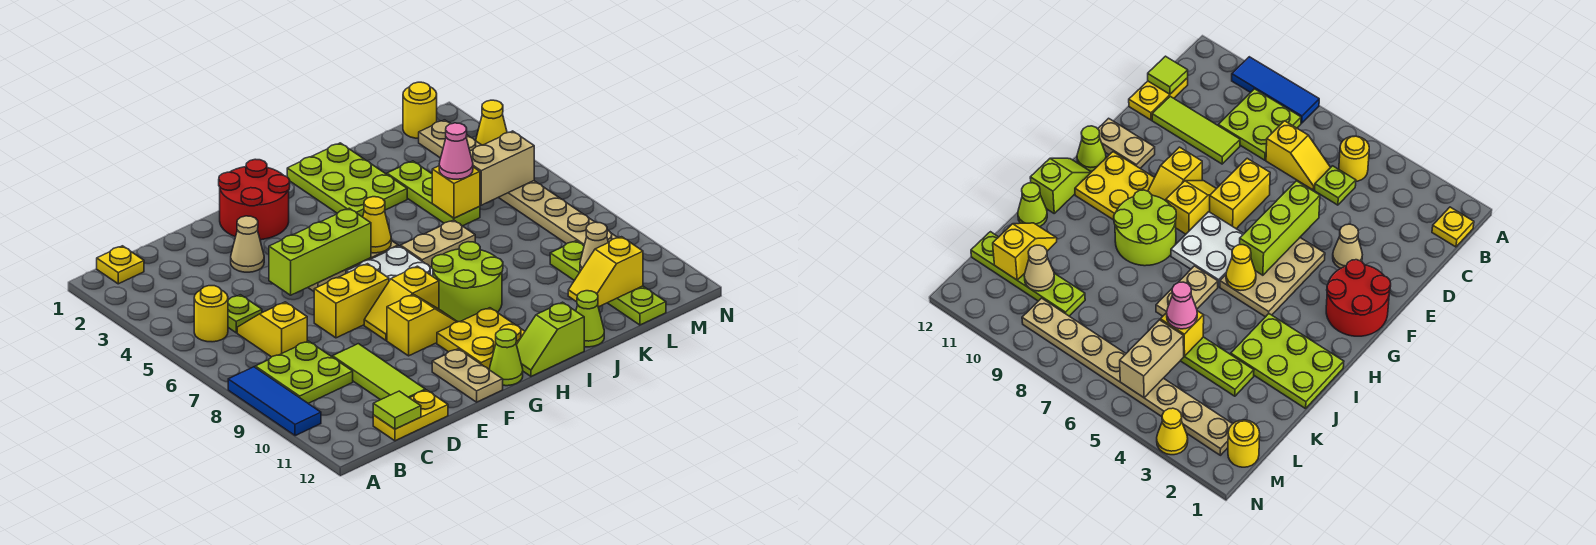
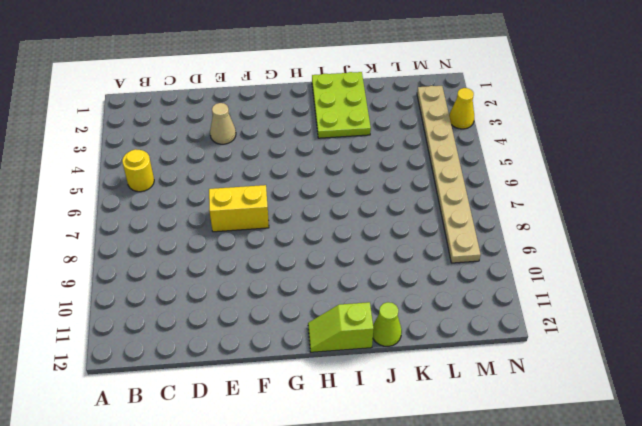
none -> blue 1x3 tile [228,367,321,436]
none -> yellow 1x1 plate [97,246,144,284]
none -> lime 2x2 plate [255,341,353,403]
none -> lime 1x1 plate [228,295,262,333]

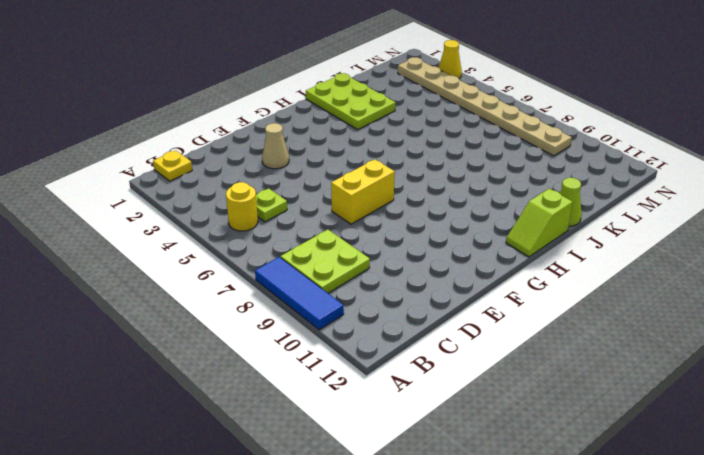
none -> yellow 1x2 slope [237,302,307,357]
none -> yellow 1x2 plate [373,390,448,441]
none -> lime 1x3 tile [333,344,425,400]
none -> red 2x2 round brick [219,159,290,240]

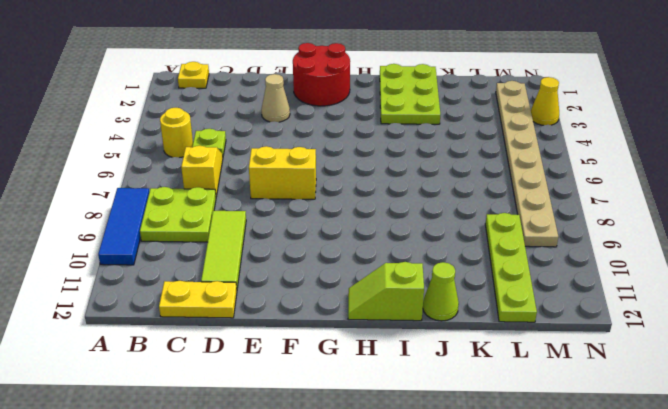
none -> tan 2x3 plate [1220,238,1325,317]
none -> yellow 1x2 slope [364,266,439,340]
none -> yellow 1x2 slope [387,294,457,356]
none -> tan 1x2 plate [432,349,503,402]

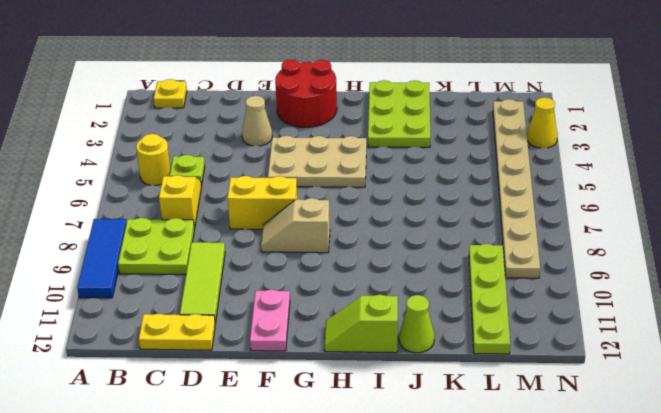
tan 1x2 slope [261,198,330,253] -> yellow 1x2 slope [364,266,439,340]
pink 1x2 plate [250,290,290,351] -> tan 1x2 plate [432,349,503,402]
none -> yellow 1x2 slope [387,294,457,356]
none -> white 2x2 plate [346,246,433,281]
none -> yellow 2x2 plate [437,308,525,369]
none -> lime 1x1 cone [489,329,523,386]

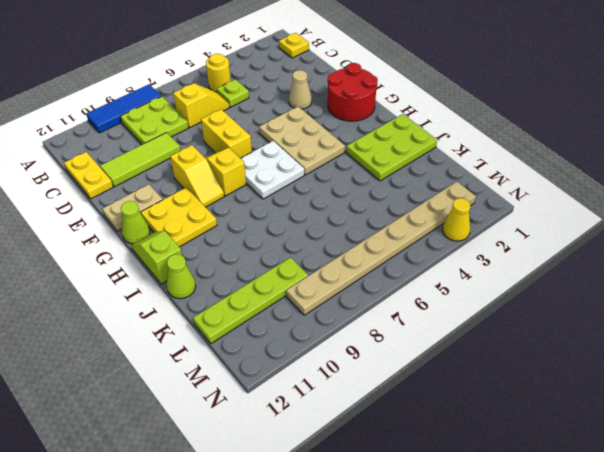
none -> lime 2x2 round brick [432,242,503,322]
none -> tan 1x2 plate [401,220,475,267]
none -> lime 1x3 plate [387,161,480,226]
none -> yellow 1x1 round brick [403,82,437,139]

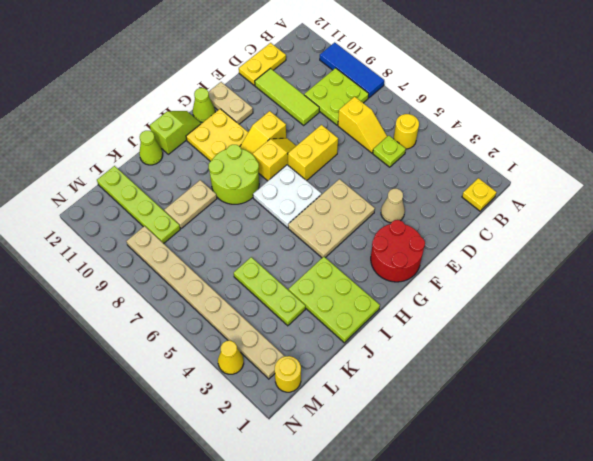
tan 1x2 plate [164,180,217,228] -> tan 1x2 plate moved to [401,220,475,267]
none -> lime 1x1 tile [373,391,421,429]
none -> lime 1x3 brick [269,208,371,295]
none -> yellow 1x1 cone [363,197,391,253]
none -> yellow 1x1 brick [432,166,480,218]

